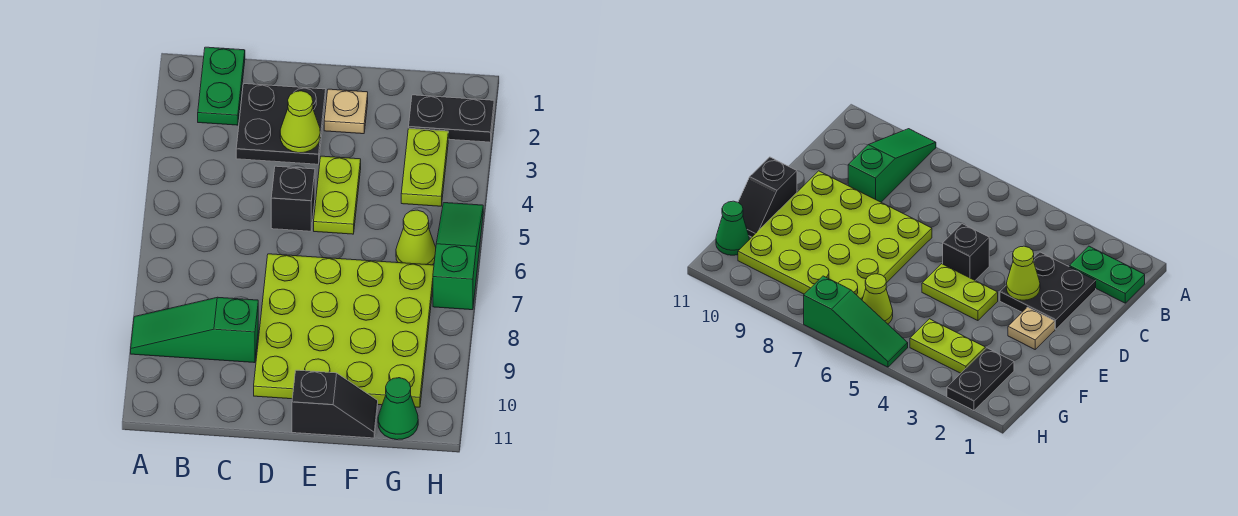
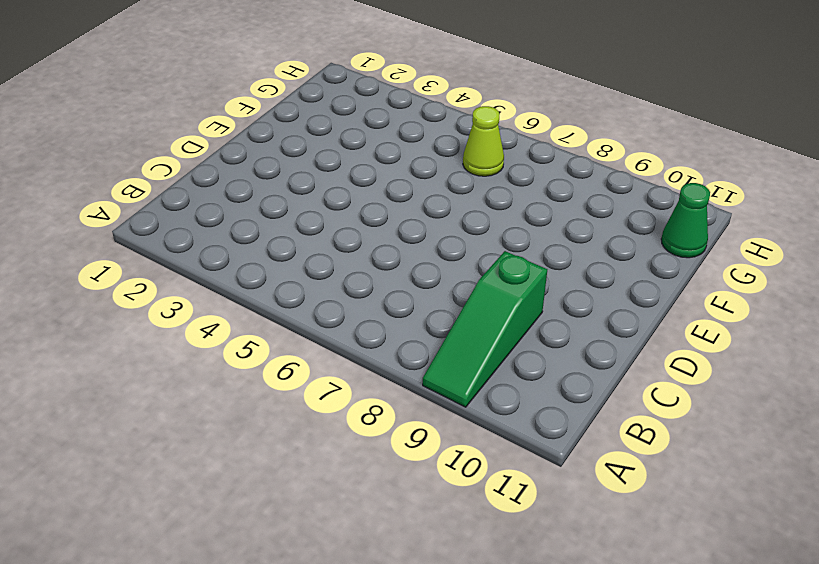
none -> green 1x2 plate [198,47,245,125]
none -> black 2x2 plate [236,84,326,164]
none -> black 1x1 brick [271,166,315,231]

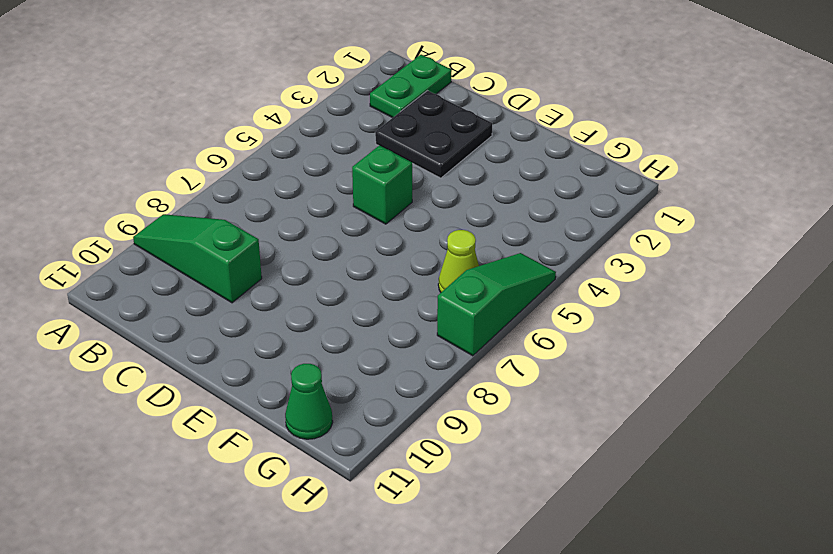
green 1x1 brick [352,145,412,224] -> black 1x1 brick [271,166,315,231]
none -> lime 4x4 plate [254,254,434,407]
none -> tan 1x1 plate [324,89,368,134]
none -> lime 1x2 plate [314,156,361,234]

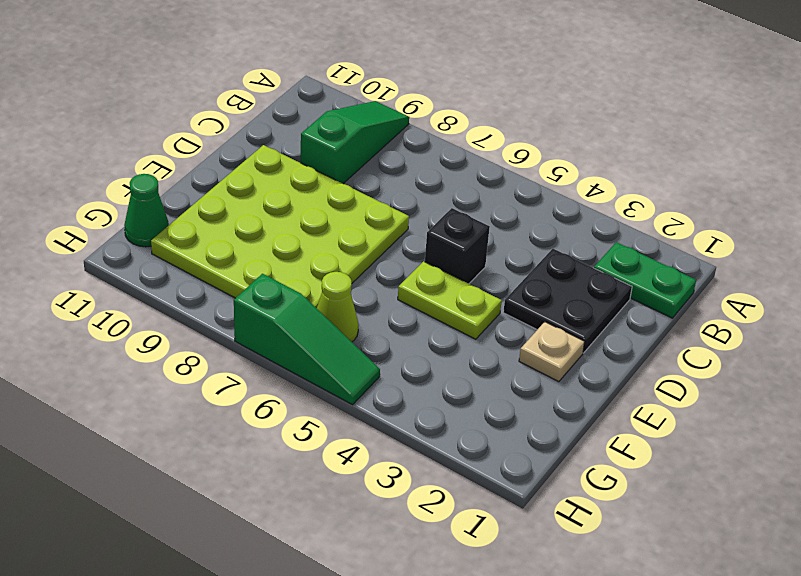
none -> black 1x2 slope [292,370,378,438]
none -> black 1x2 plate [409,95,494,142]
none -> lime 1x2 plate [401,128,448,206]

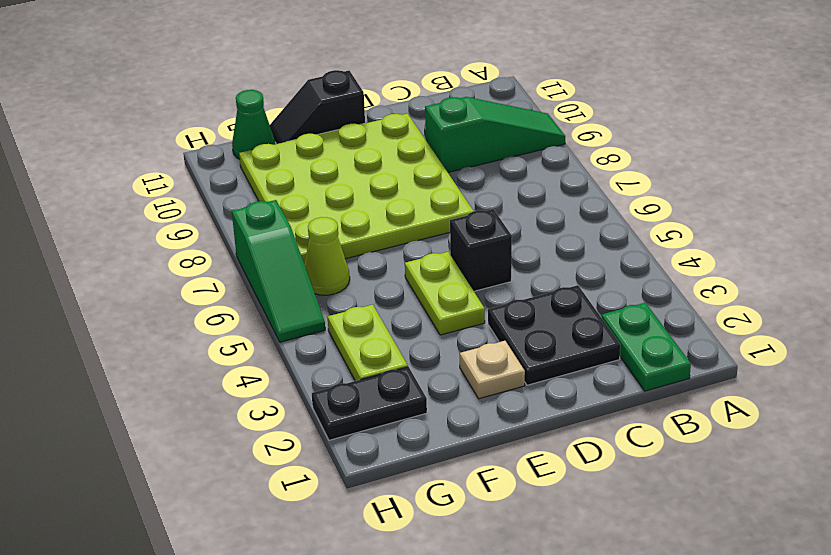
none -> lime 1x1 cone [280,91,320,153]

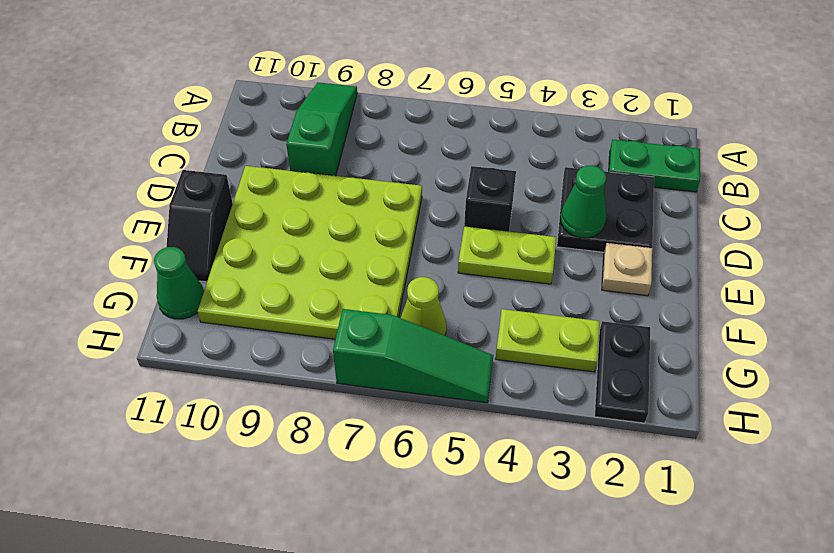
green 1x1 cone [560,166,607,238] -> lime 1x1 cone [280,91,320,153]

